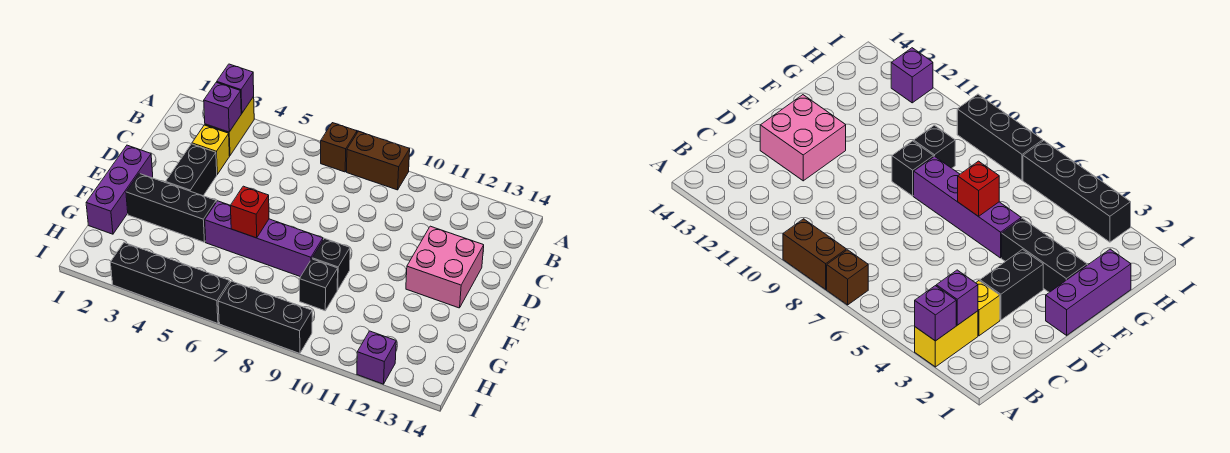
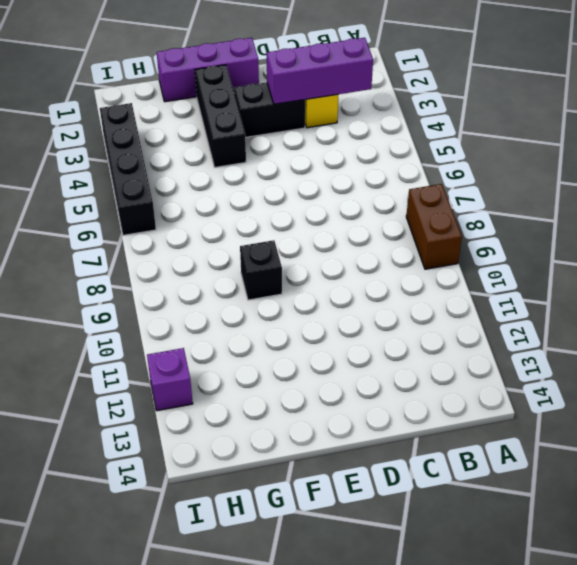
purple 1x3 brick [267,38,373,104] -> purple 1x1 brick [204,82,241,132]
none -> yellow 1x2 brick [205,97,254,156]
none -> brown 1x1 brick [321,123,357,172]
none -> pink 2x2 brick [406,226,484,308]

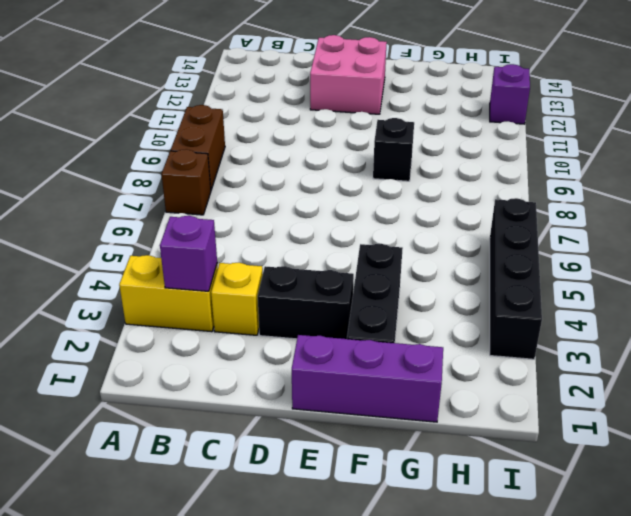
none -> purple 1x4 brick [205,201,323,277]
none -> black 1x1 brick [299,259,338,311]
none -> black 1x3 brick [218,281,312,354]

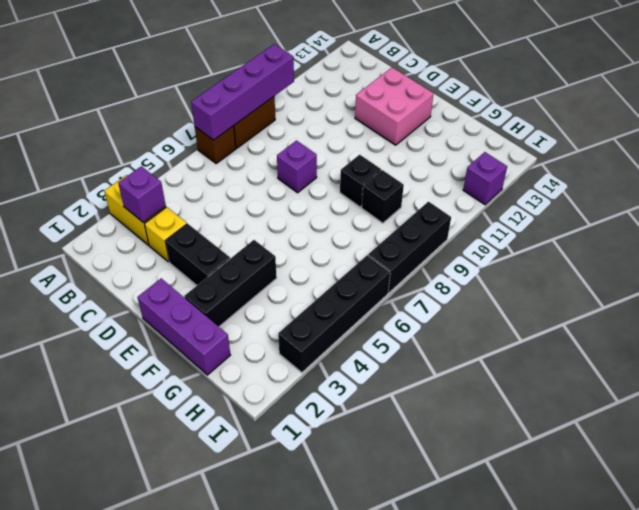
purple 1x4 brick [191,44,294,140] -> purple 1x4 brick moved to [205,201,323,277]
purple 1x1 brick [277,141,317,193] -> purple 1x1 brick moved to [217,64,254,113]
none -> red 1x1 brick [230,186,269,238]

